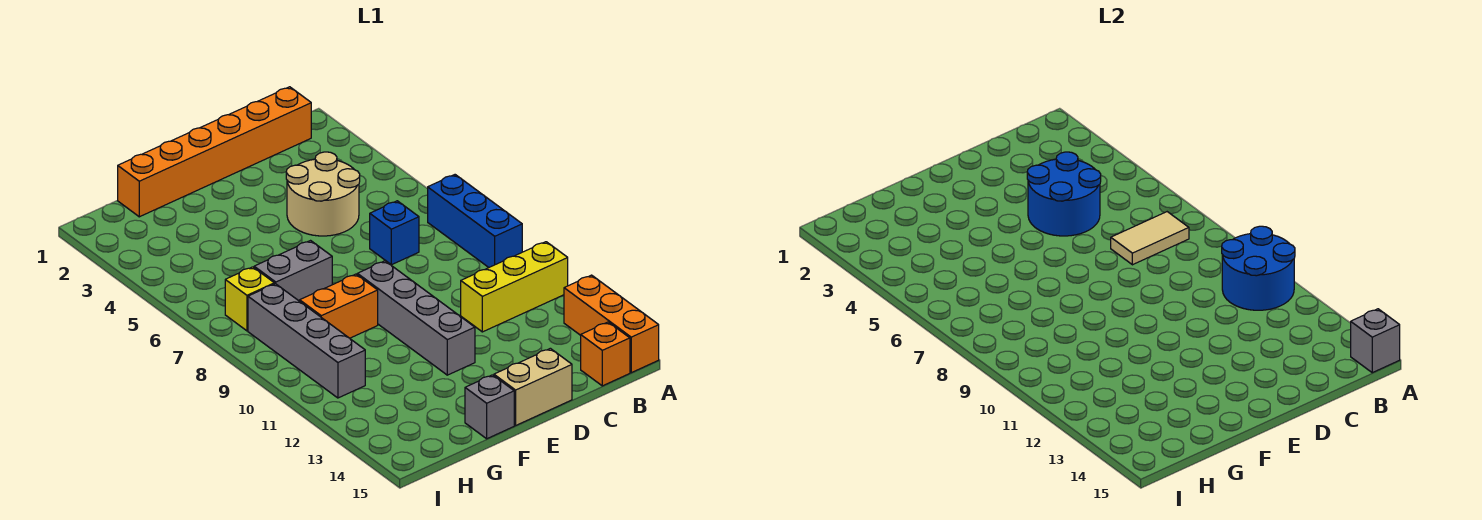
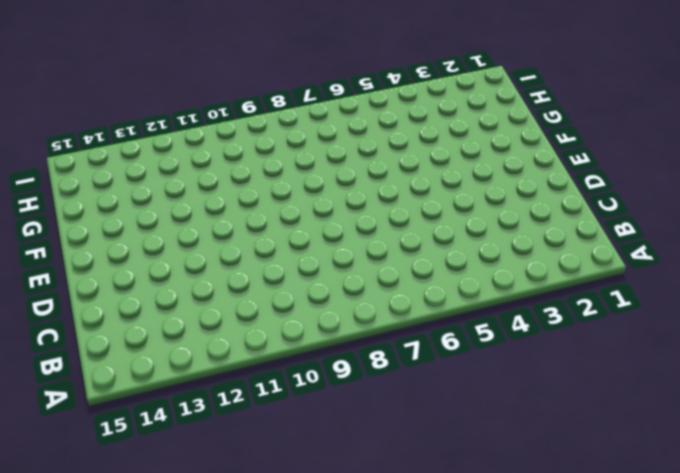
none -> blue 1x3 brick [428,175,522,267]
none -> yellow 1x3 brick [461,242,568,332]
none -> orange 1x3 brick [564,275,659,373]

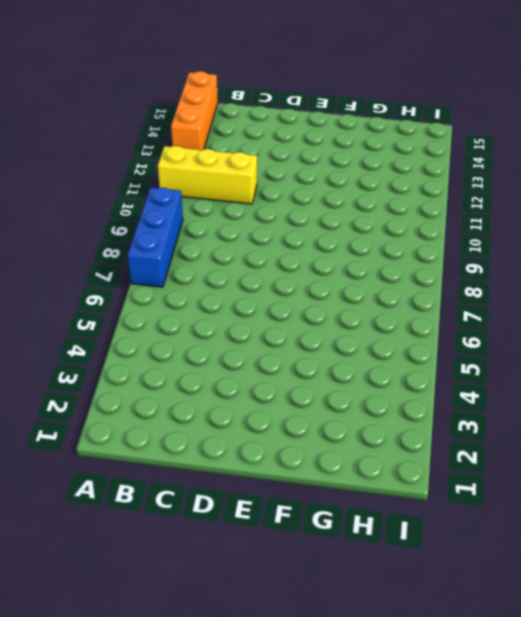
none -> orange 1x6 brick [118,87,311,217]
none -> orange 1x1 brick [581,322,630,386]
none -> tan 2x2 round brick [286,152,360,236]

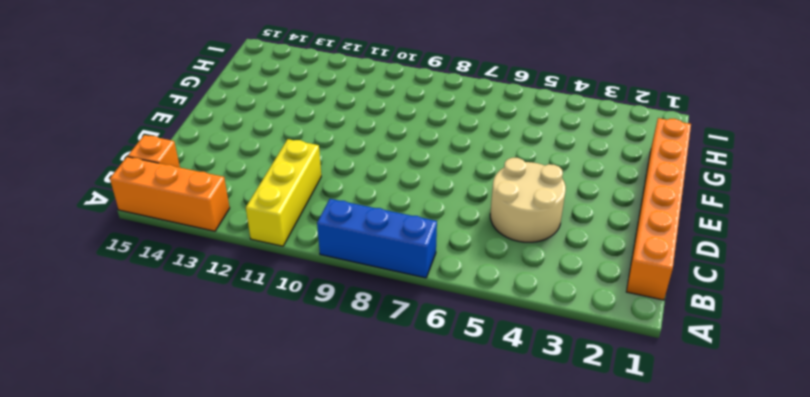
none -> blue 1x1 brick [370,201,419,265]
none -> tan 1x2 brick [494,348,572,425]
none -> grey 1x4 brick [357,261,475,375]

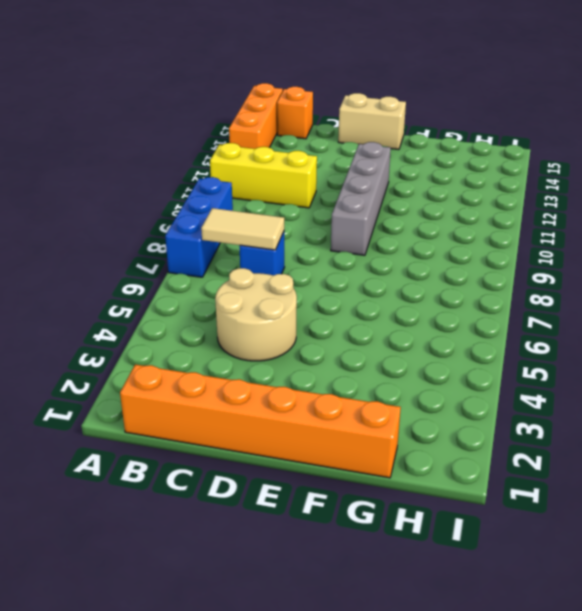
none -> grey 1x2 brick [254,241,332,301]
none -> orange 1x2 brick [300,274,378,338]
none -> grey 1x1 brick [465,375,514,439]

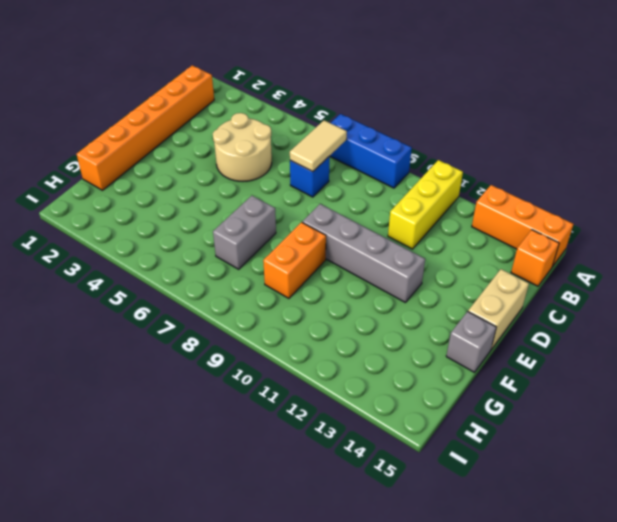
none -> yellow 1x1 brick [225,267,274,331]
none -> grey 1x4 brick [248,284,365,398]
none -> blue 2x2 round brick [1222,226,1295,310]

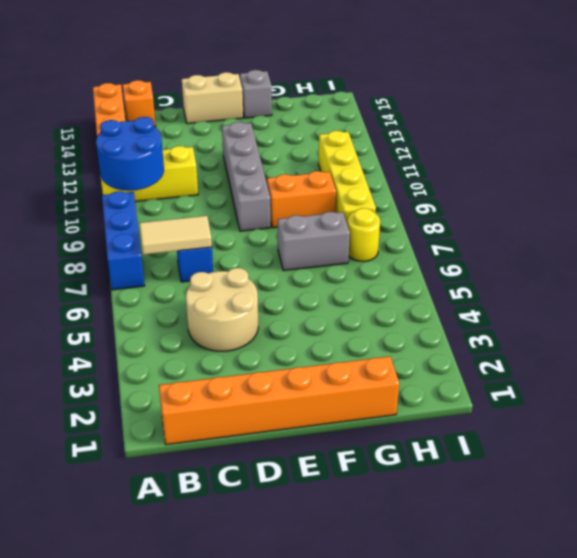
yellow 1x1 round brick [348,208,380,261] -> yellow 1x1 brick [225,267,274,331]
yellow 1x4 brick [318,131,376,225] -> grey 1x4 brick [248,284,365,398]
none -> grey 1x1 brick [1351,309,1400,373]
none -> blue 2x2 round brick [1027,152,1101,236]

